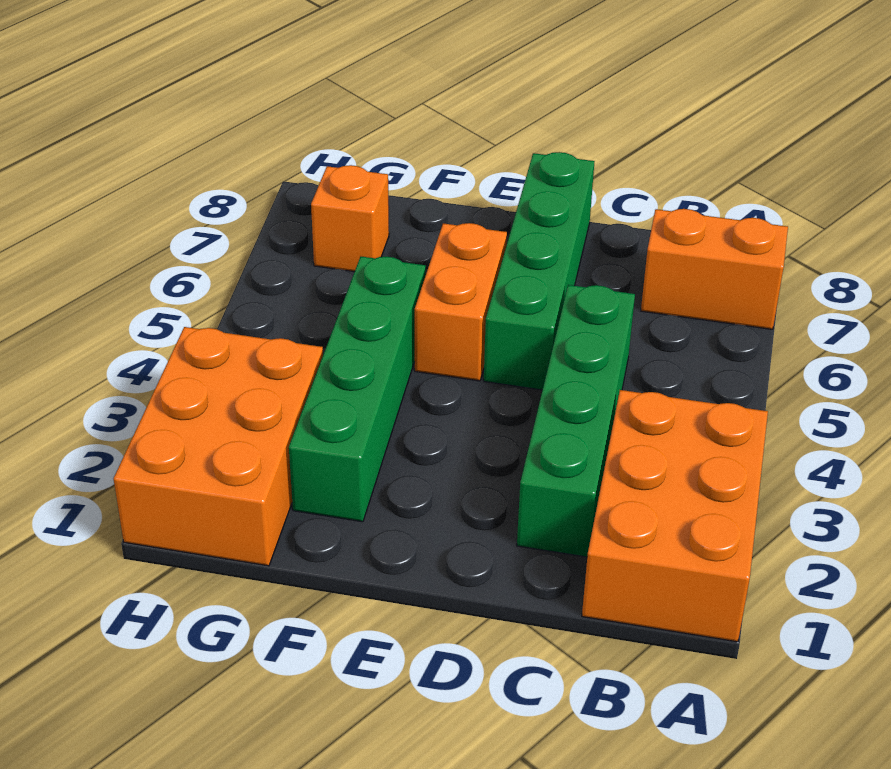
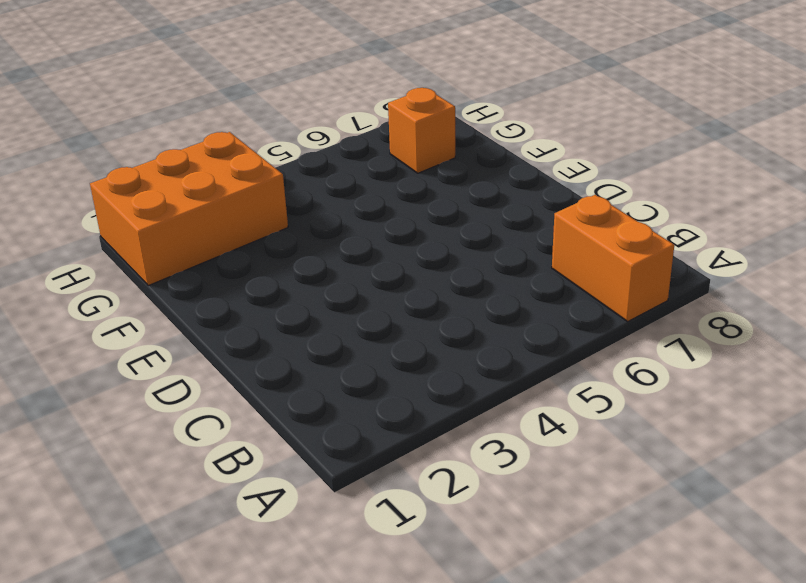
none -> orange 2x3 brick [582,390,768,642]
none -> green 1x4 brick [517,285,635,557]

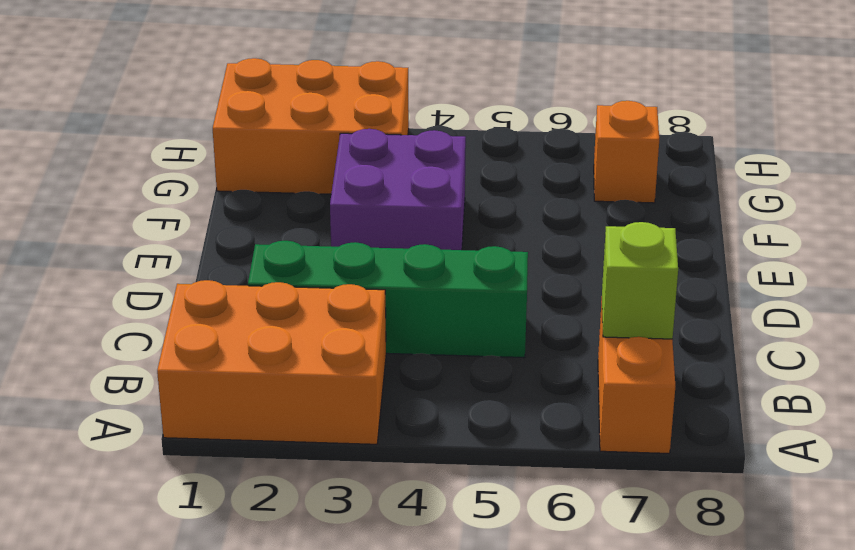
lime 1x1 brick [602,222,678,339] -> none
purple 2x2 brick [330,129,466,250] -> green 1x4 brick [289,256,426,522]
none -> green 1x4 brick [484,152,595,390]
none -> orange 1x2 brick [415,223,507,381]

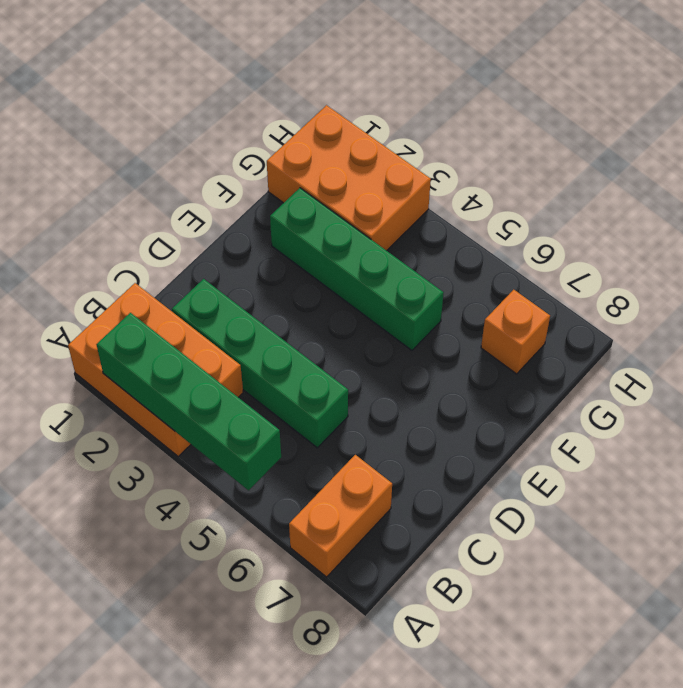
green 1x4 brick [97,313,281,490] -> green 1x4 brick moved to [484,152,595,390]
none -> orange 1x2 brick [415,223,507,381]

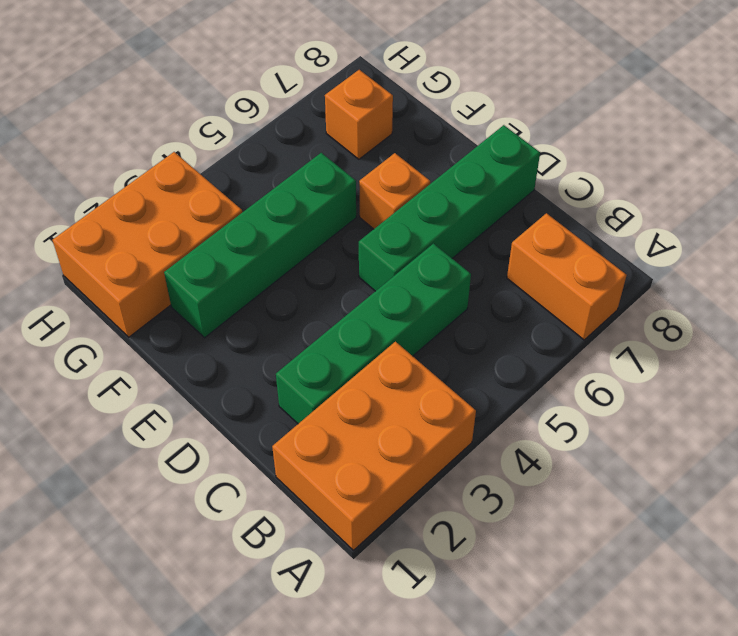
orange 1x1 brick [359,153,430,229] -> orange 1x2 brick [415,223,507,381]

